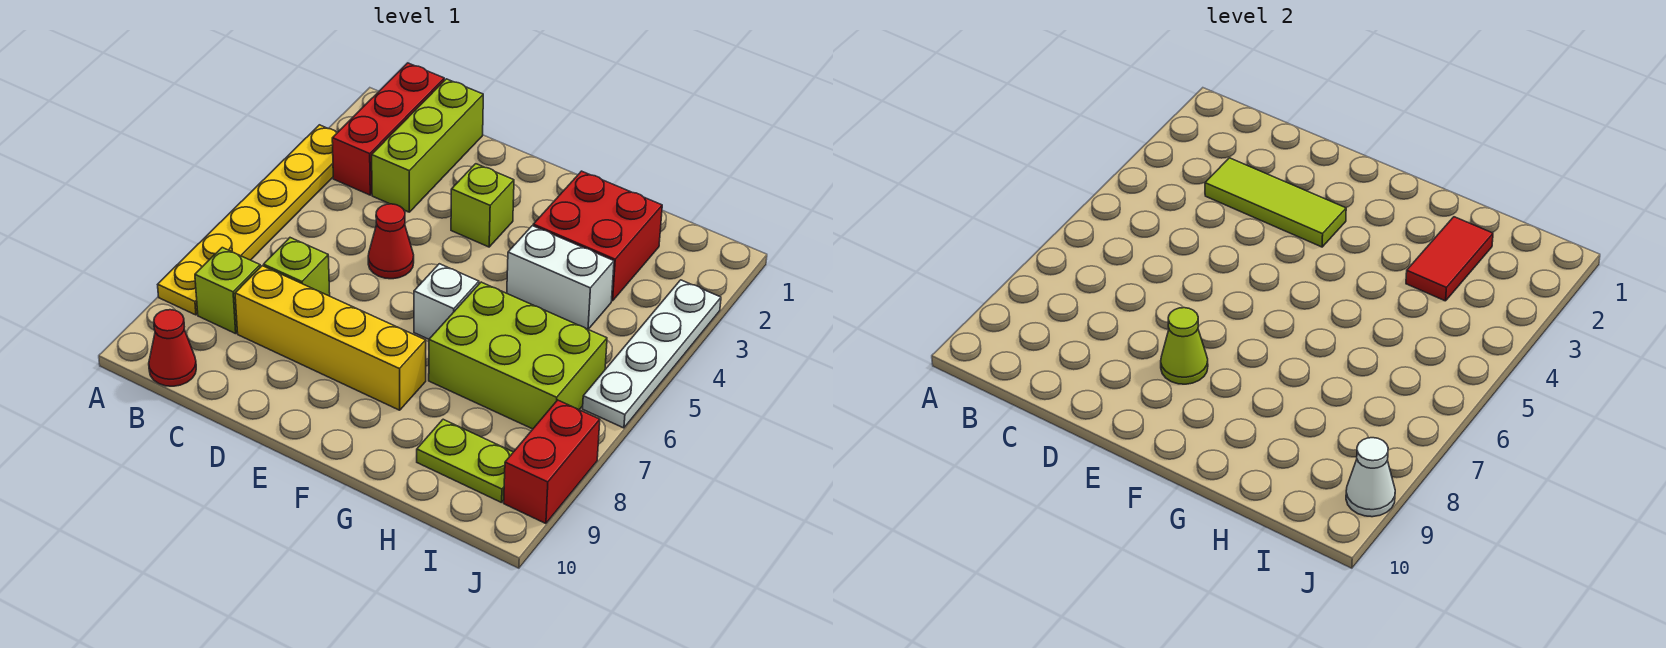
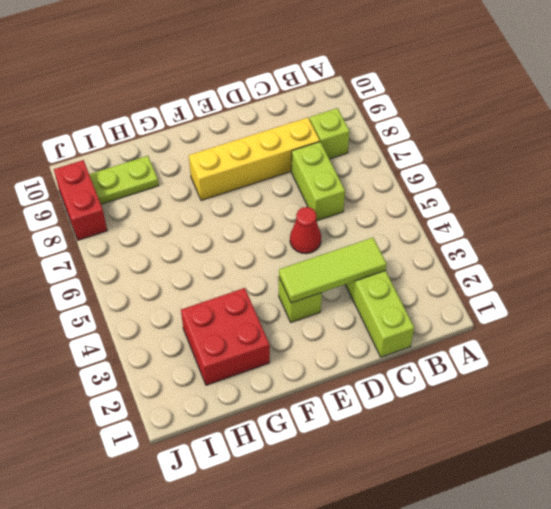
lime 1x2 brick [291,142,345,221] -> lime 1x1 brick [264,238,330,296]
none -> yellow 1x6 plate [158,125,337,315]
none -> red 1x3 brick [332,63,444,195]
none -> red 1x1 cone [149,310,196,386]

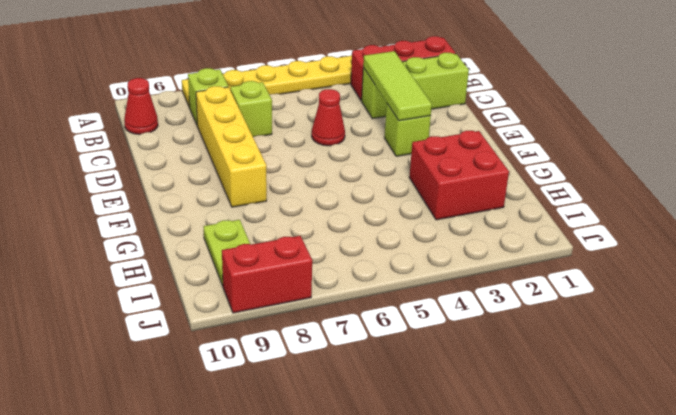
none -> white 1x1 brick [414,264,479,339]
none -> white 1x2 brick [507,226,614,329]
none -> lime 2x3 brick [429,282,607,429]

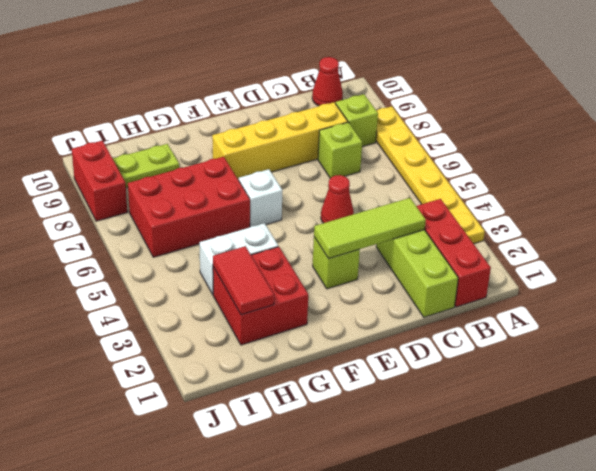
red 2x3 brick [128,157,250,257] -> lime 2x3 brick [429,282,607,429]
none -> white 1x4 plate [583,280,721,428]
none -> lime 1x1 cone [1161,308,1208,384]
none -> white 1x1 cone [1346,438,1395,517]

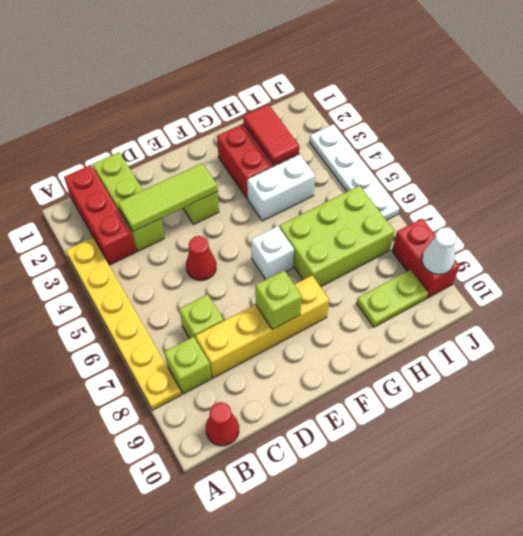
lime 1x1 brick [255,270,302,330] -> lime 1x1 cone [1161,308,1208,384]

